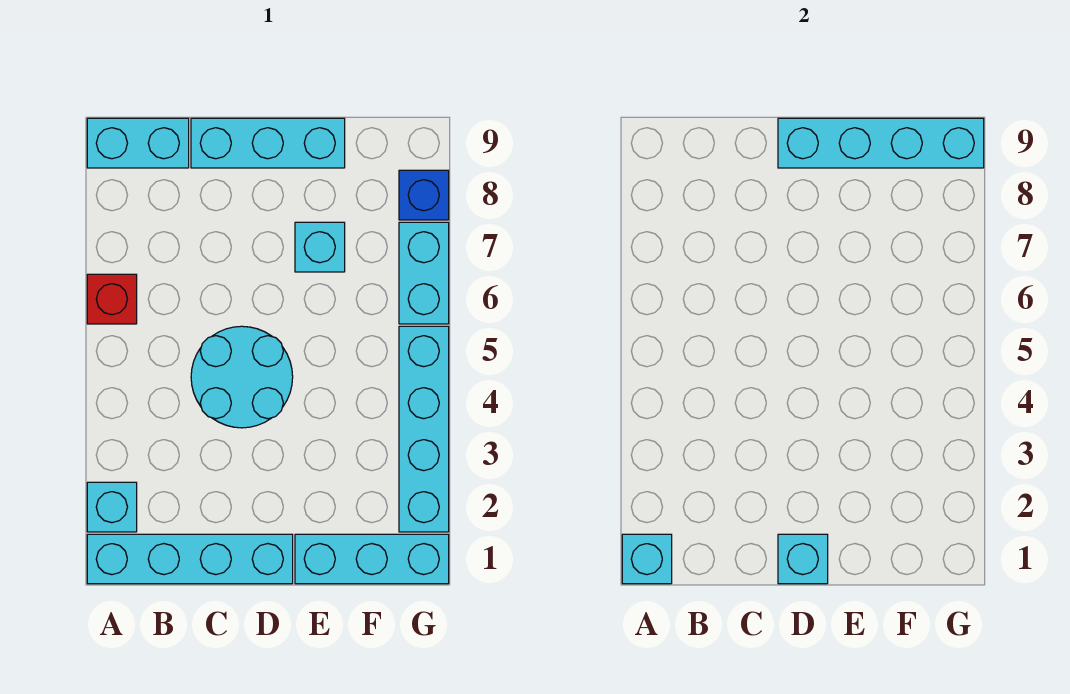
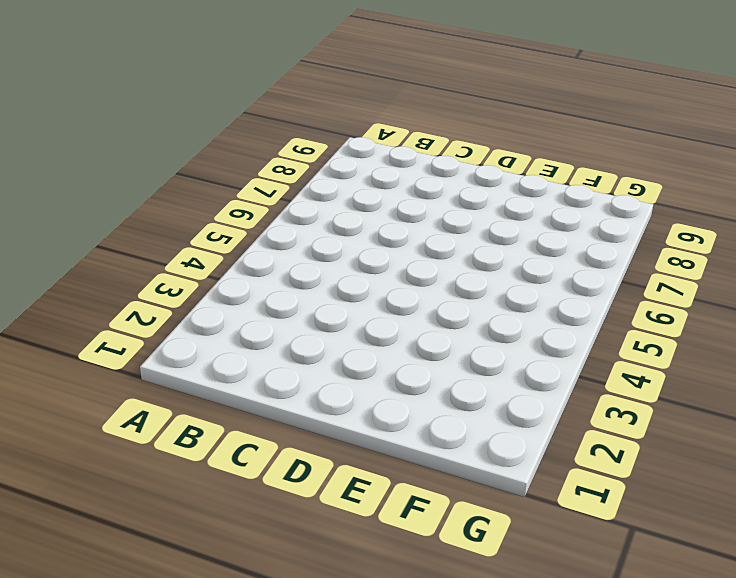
none -> cyan 1x4 brick [87,534,293,584]
none -> cyan 1x1 brick [87,482,137,532]
none -> red 1x1 brick [87,274,137,324]

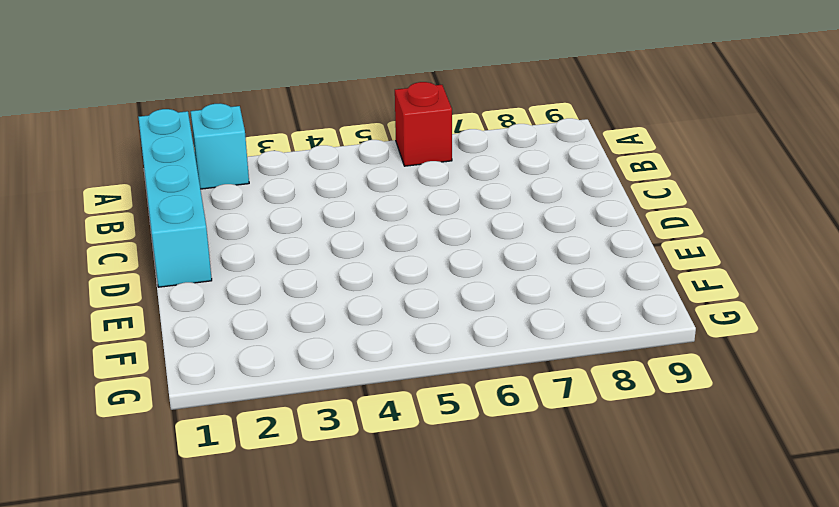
none -> cyan 1x2 brick [87,118,189,168]
none -> cyan 2x2 round brick [191,326,293,428]
none -> cyan 1x3 brick [191,118,345,168]

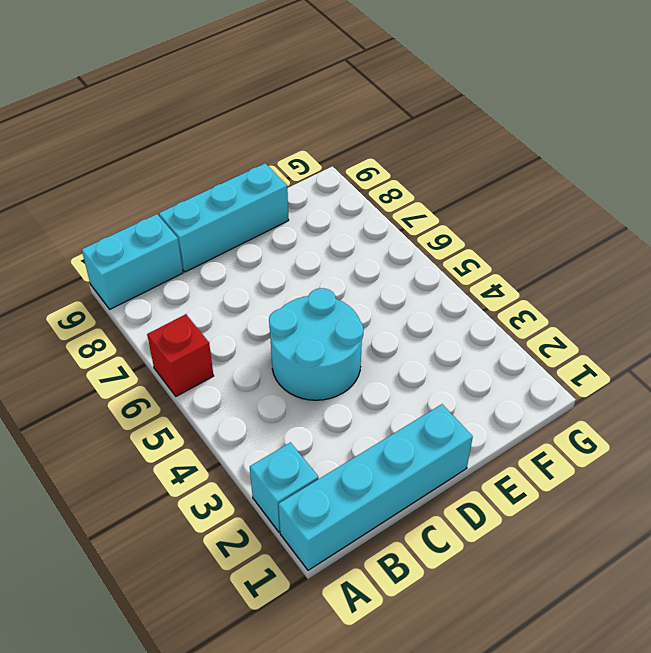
none -> cyan 1x3 brick [295,534,449,584]
none -> cyan 1x1 brick [295,222,345,272]
none -> cyan 1x4 brick [399,326,449,532]

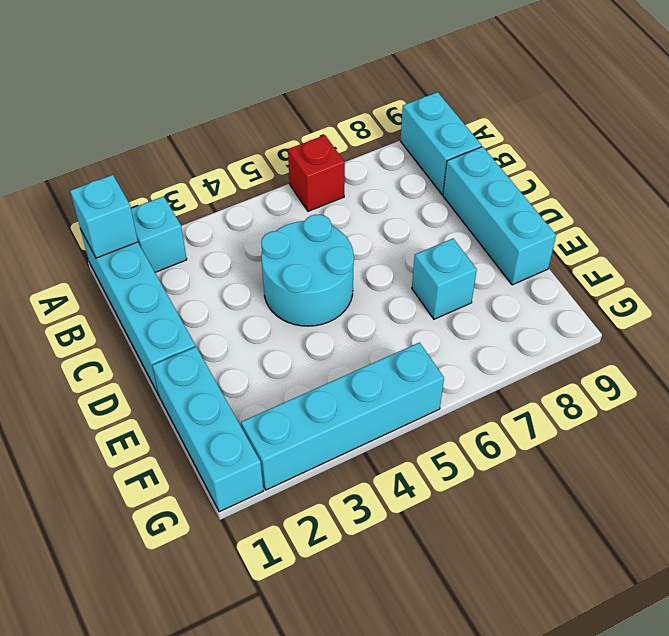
none -> cyan 1x2 brick [399,222,449,324]
none -> blue 1x1 brick [399,170,449,220]
none -> cyan 1x1 brick [778,534,828,584]

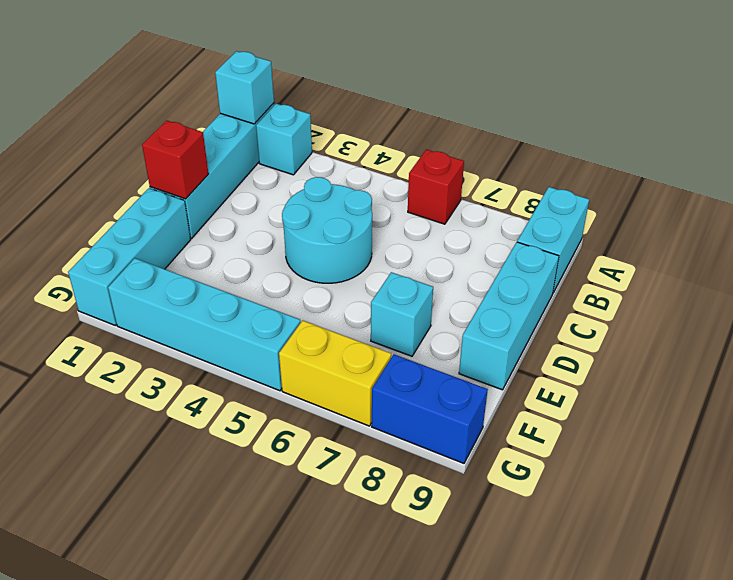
red 1x1 brick [142,120,209,199] -> cyan 1x1 brick [778,534,828,584]
yellow 1x2 brick [279,320,391,426] -> cyan 1x2 brick [399,222,449,324]
blue 1x2 brick [372,354,488,463] -> blue 1x1 brick [399,170,449,220]
none -> cyan 1x4 brick [778,118,984,168]

